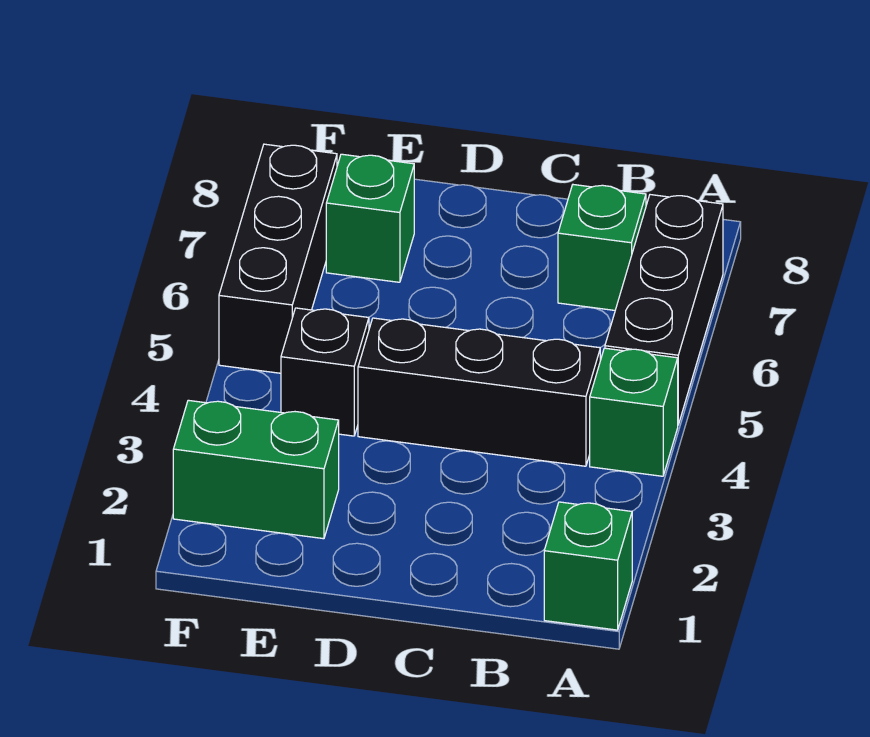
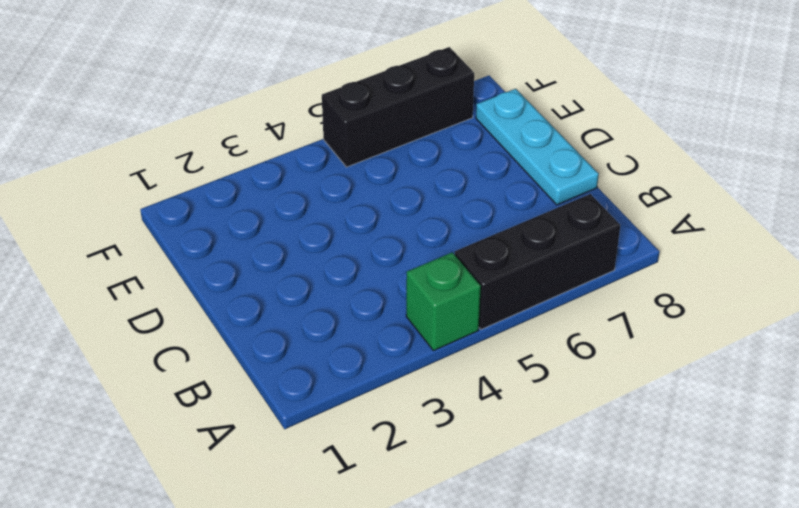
cyan 1x3 plate [476,89,599,205] -> none
none -> green 1x1 brick [544,502,632,630]
none -> black 1x3 brick [358,318,600,466]

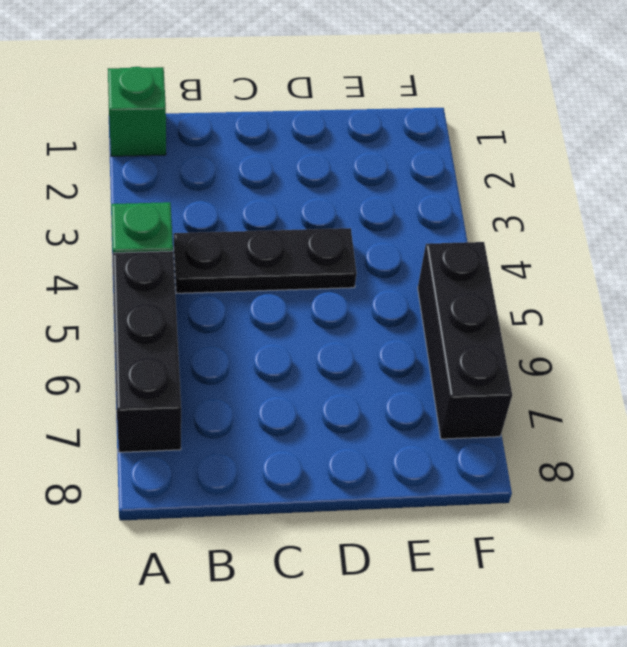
black 1x3 plate [174,228,357,293] -> black 1x3 brick [358,318,600,466]
none -> green 1x1 brick [558,185,646,310]
none -> green 1x2 brick [173,400,339,539]

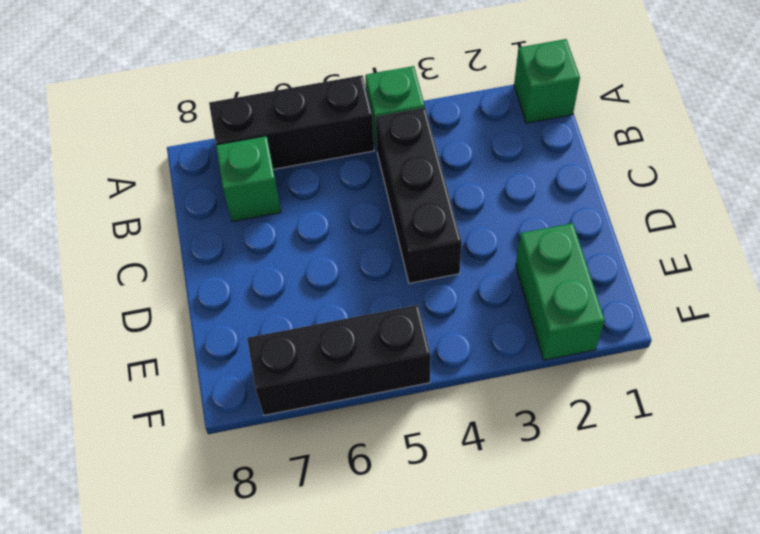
none -> black 1x1 brick [281,308,369,436]
none -> green 1x1 brick [326,154,414,282]

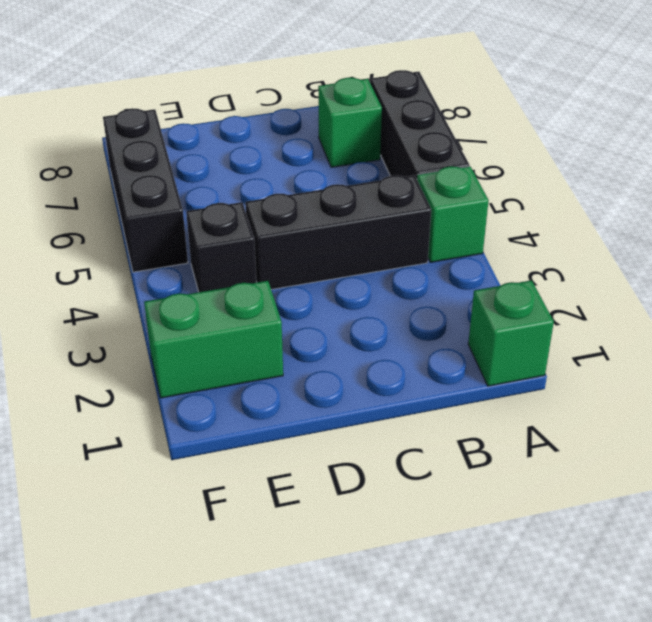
none -> green 1x1 brick [326,154,414,282]

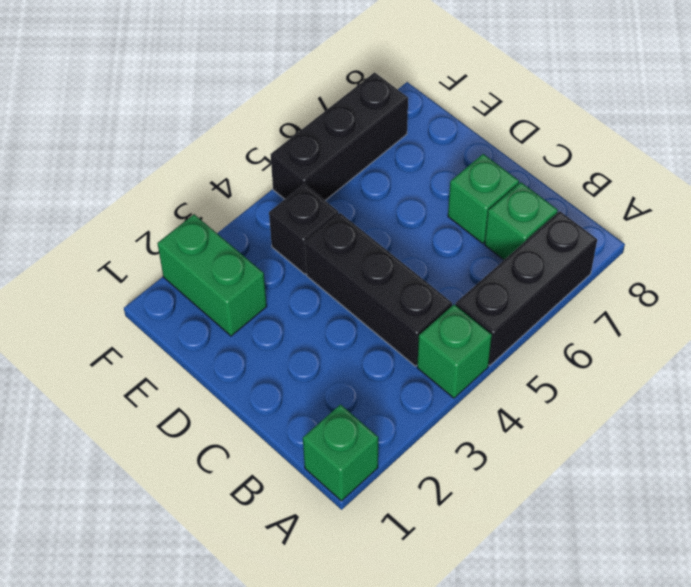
green 1x1 brick [448,154,519,244] -> green 1x1 brick moved to [326,154,414,282]

